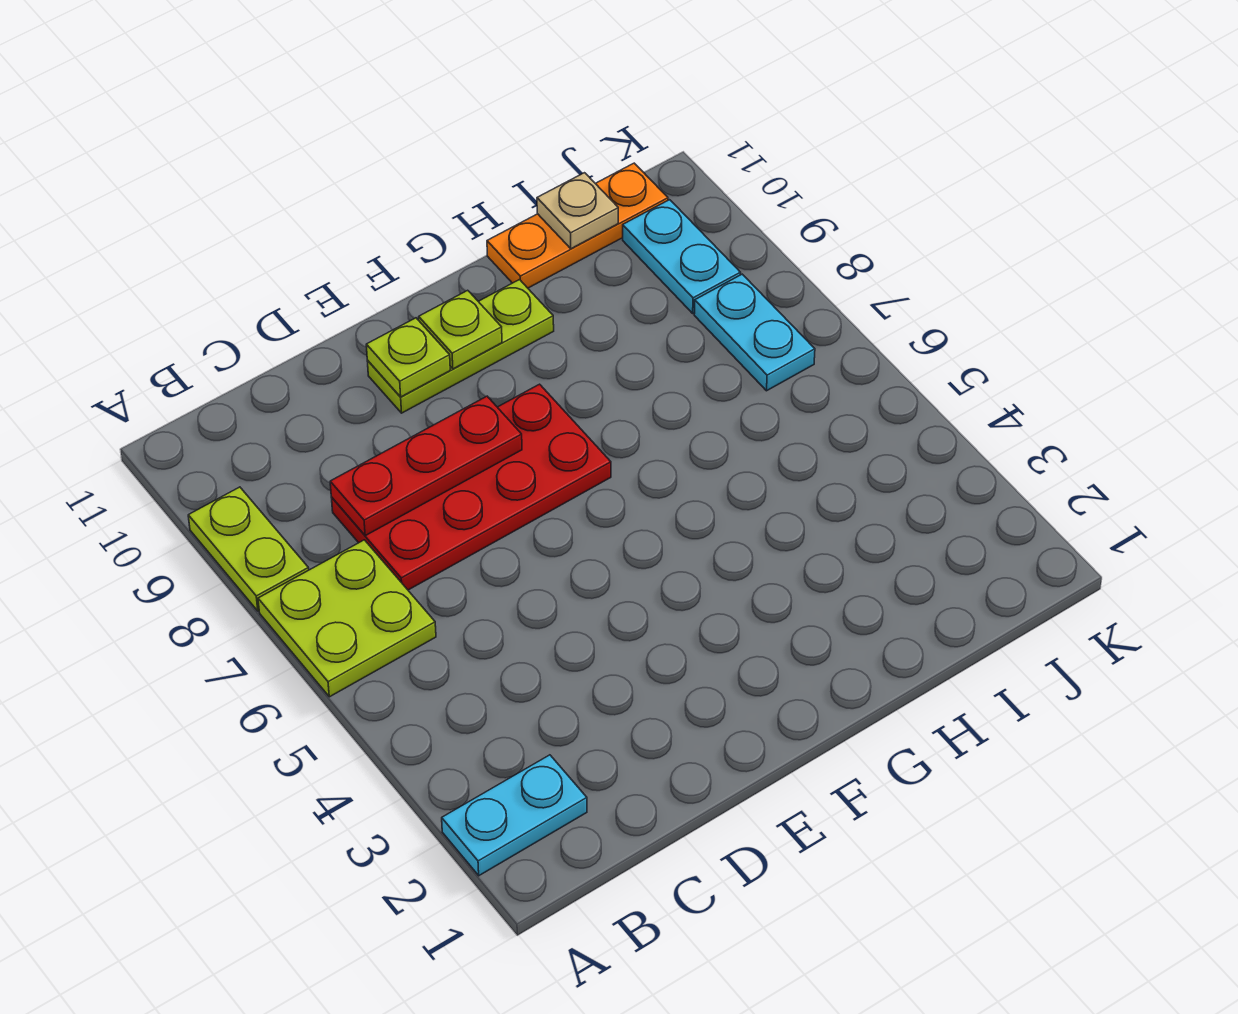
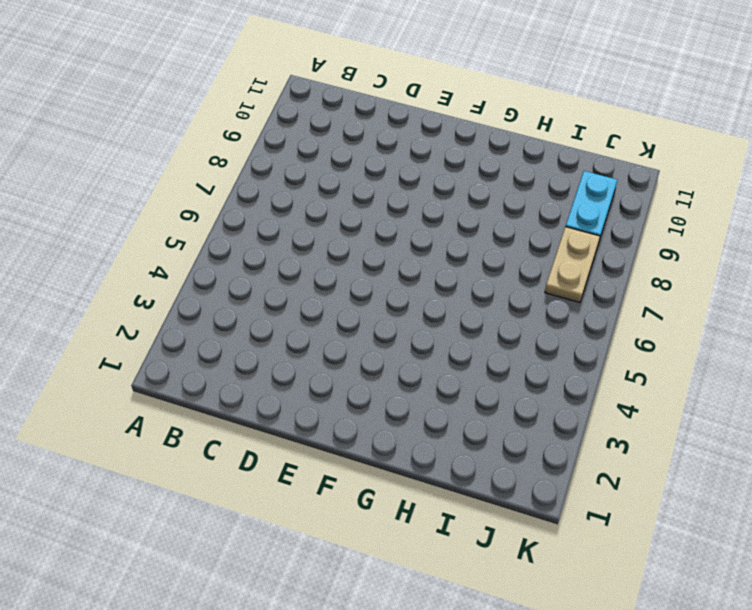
tan 1x2 plate [545,227,600,303] -> cyan 1x2 plate [694,274,815,391]
none -> cyan 1x2 plate [442,755,587,876]
none -> lime 2x2 plate [258,540,436,697]
none -> lime 1x2 plate [188,487,309,611]

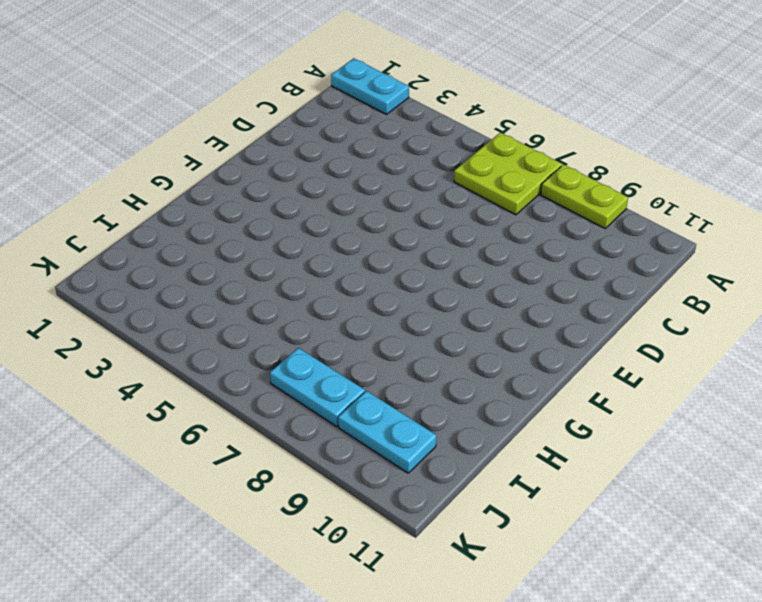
cyan 1x2 plate [331,58,409,114] -> cyan 1x2 plate turned to [442,755,587,876]
none -> red 2x4 plate [331,384,611,590]
none -> lime 1x3 plate [367,280,554,413]
none -> orange 1x3 plate [487,163,668,288]

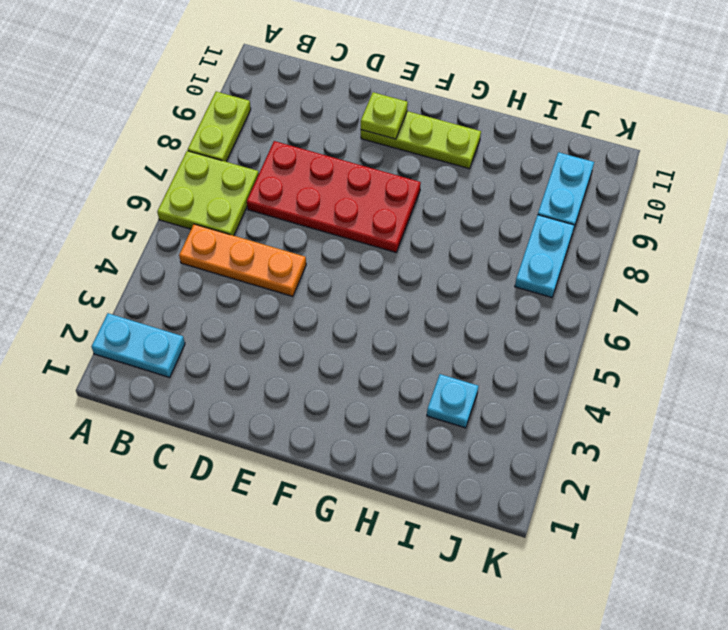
orange 1x3 plate [179,224,306,296] -> orange 1x3 plate moved to [487,163,668,288]
cyan 1x1 plate [427,374,478,428] -> none
none -> red 1x3 plate [330,396,522,536]
none -> lime 1x1 plate [419,290,502,369]
none -> tan 1x1 plate [537,173,618,249]

